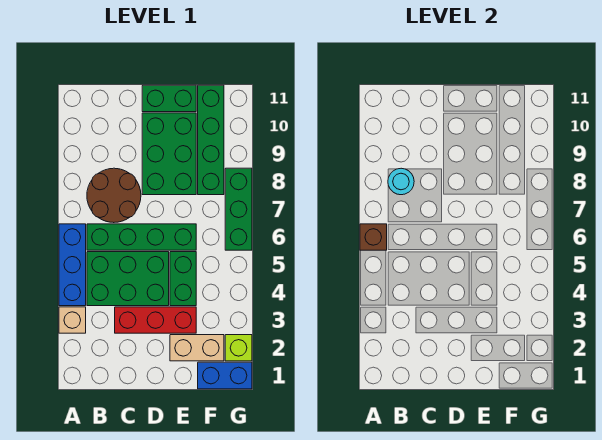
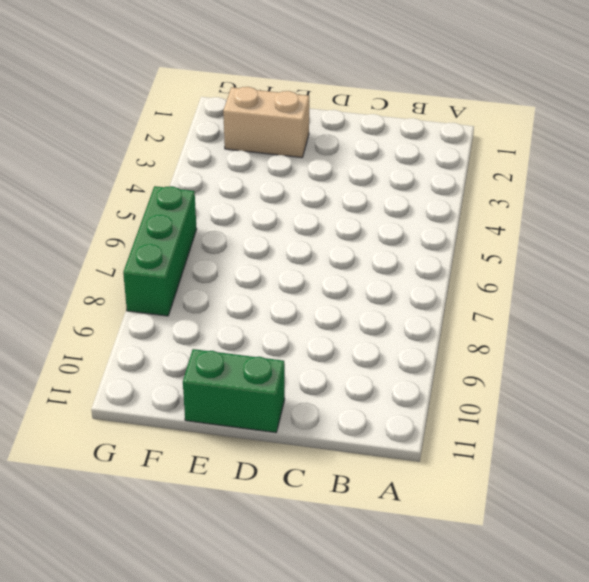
none -> tan 1x1 brick [59,307,86,333]
none -> blue 1x3 brick [59,224,86,306]
none -> green 2x3 brick [87,252,169,306]

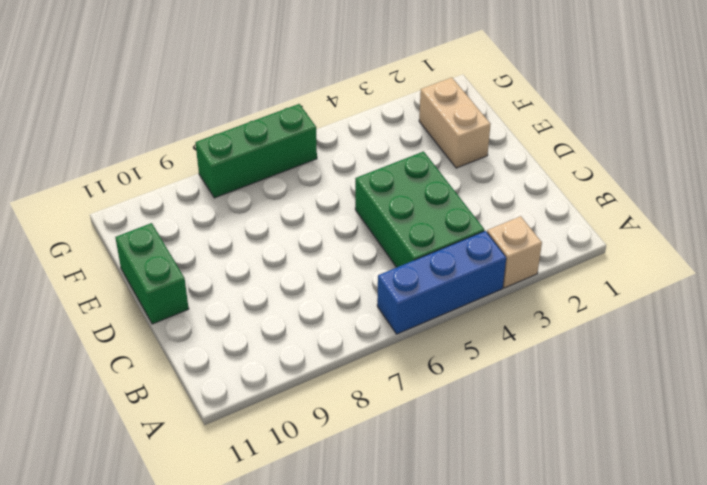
none -> green 1x4 brick [87,224,196,250]
none -> brown 2x2 round brick [87,168,141,223]
none -> red 1x3 brick [115,307,196,333]

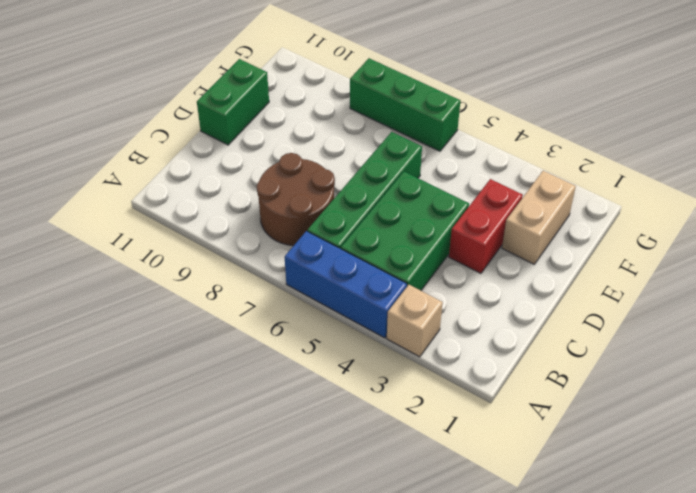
red 1x2 brick [449,179,523,273] -> red 1x3 brick [115,307,196,333]
none -> green 2x3 brick [142,113,196,195]
none -> green 1x2 brick [170,252,196,306]
none -> blue 1x2 brick [198,362,252,389]

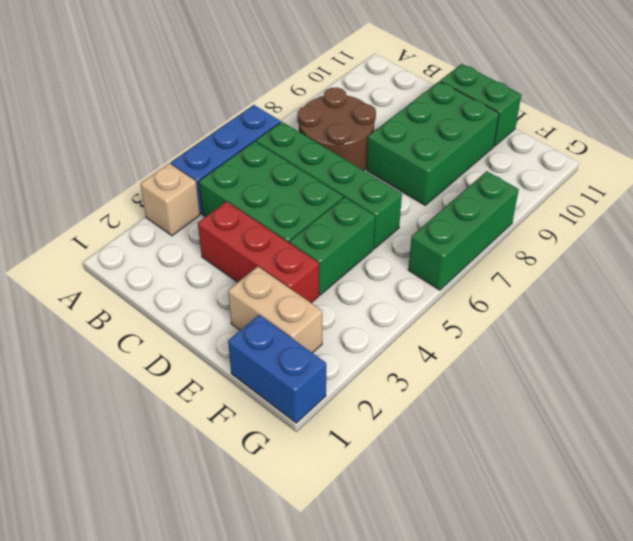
none -> green 1x4 brick [198,85,224,195]
none -> lime 1x1 brick [225,335,252,361]
none -> brown 1x1 brick [360,224,387,250]

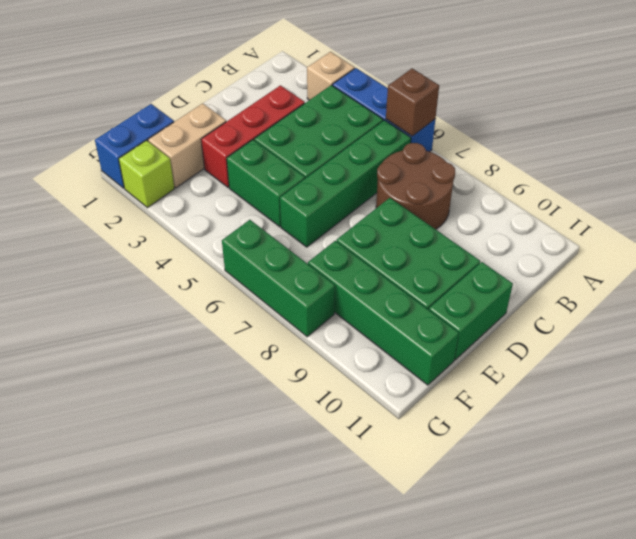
none -> cyan 1x1 round brick [388,168,414,195]

